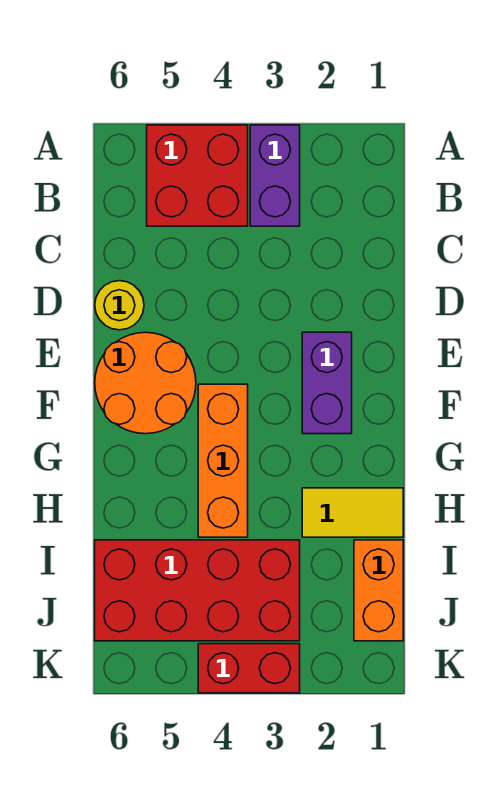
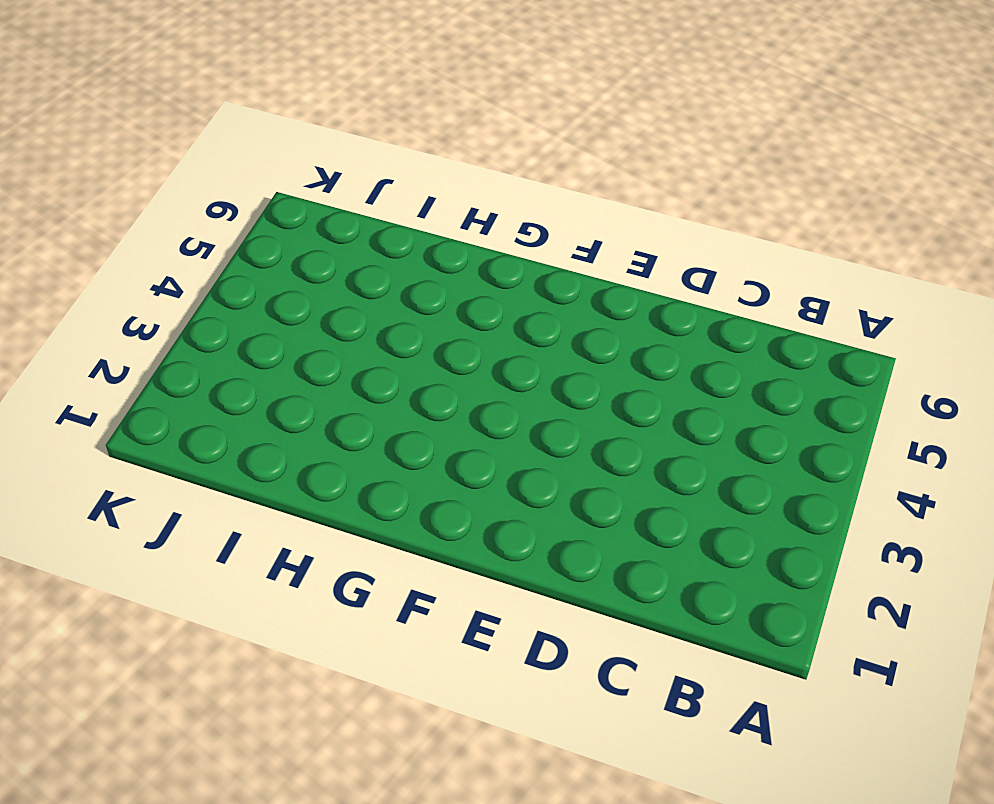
none -> purple 1x2 brick [250,125,300,226]
none -> red 2x2 brick [147,125,248,226]

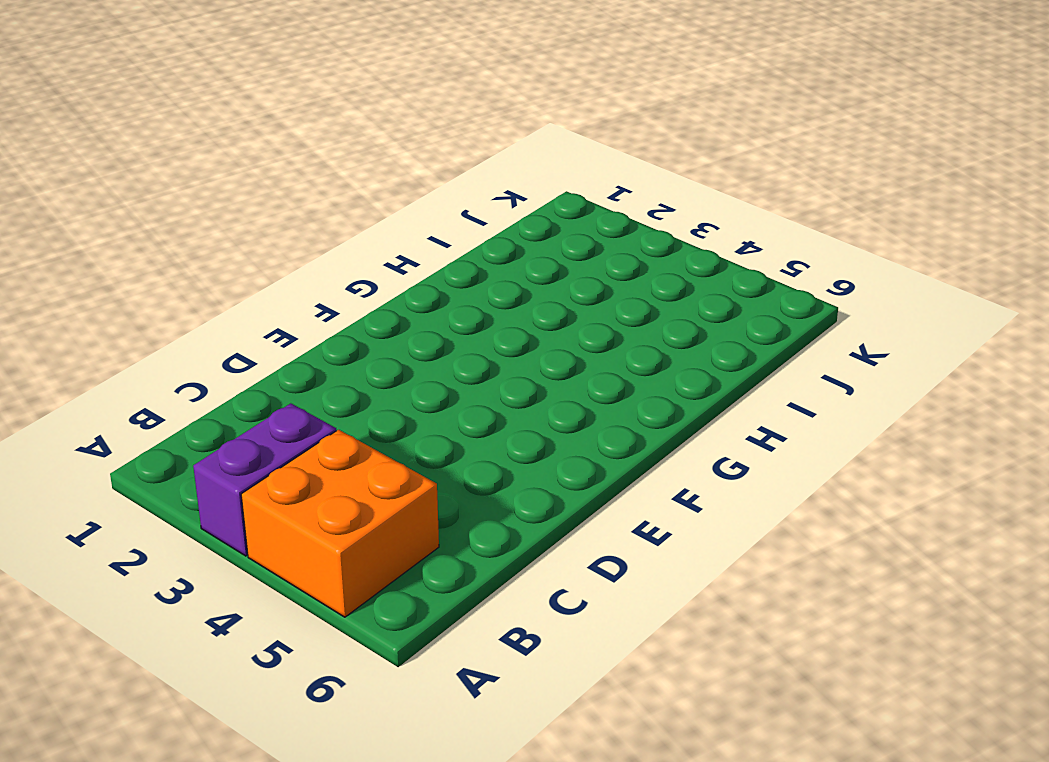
orange 2x2 brick [241,430,439,617] -> red 2x2 brick [147,125,248,226]
none -> yellow 1x1 round brick [95,281,144,330]
none -> purple 1x2 brick [302,332,352,434]

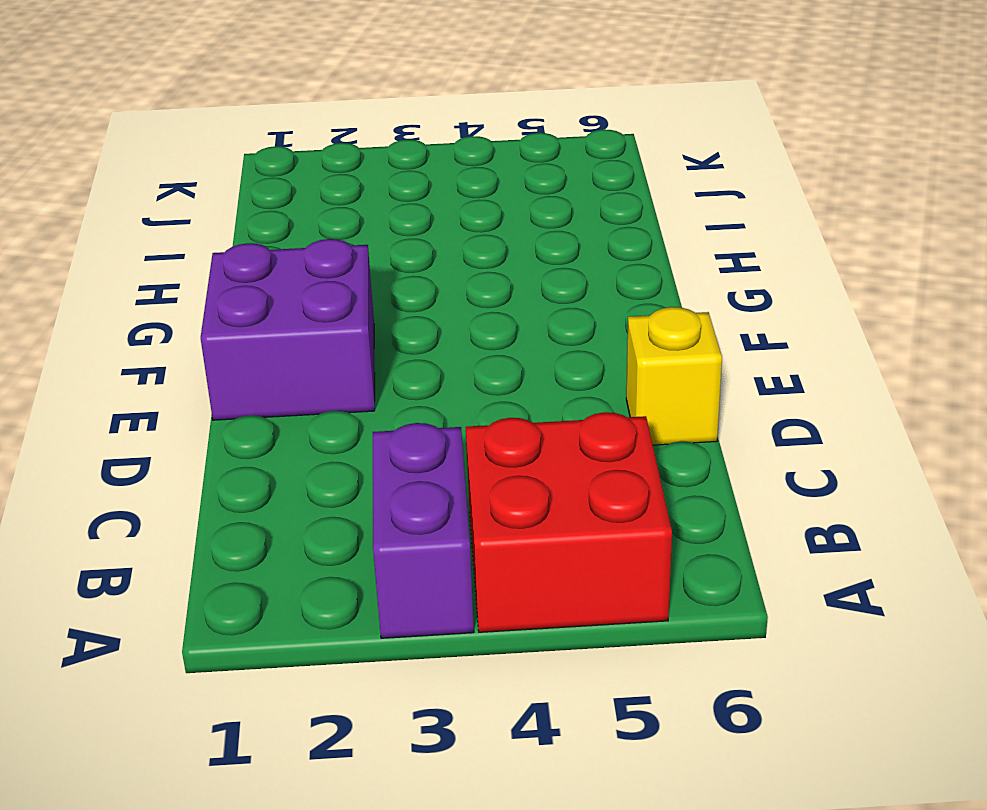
yellow 1x1 brick [626,307,722,445] -> yellow 1x1 round brick [95,281,144,330]
purple 2x2 brick [201,239,375,420] -> purple 1x2 brick [302,332,352,434]
none -> orange 2x2 round brick [95,332,196,434]
none -> orange 1x3 brick [198,384,248,537]

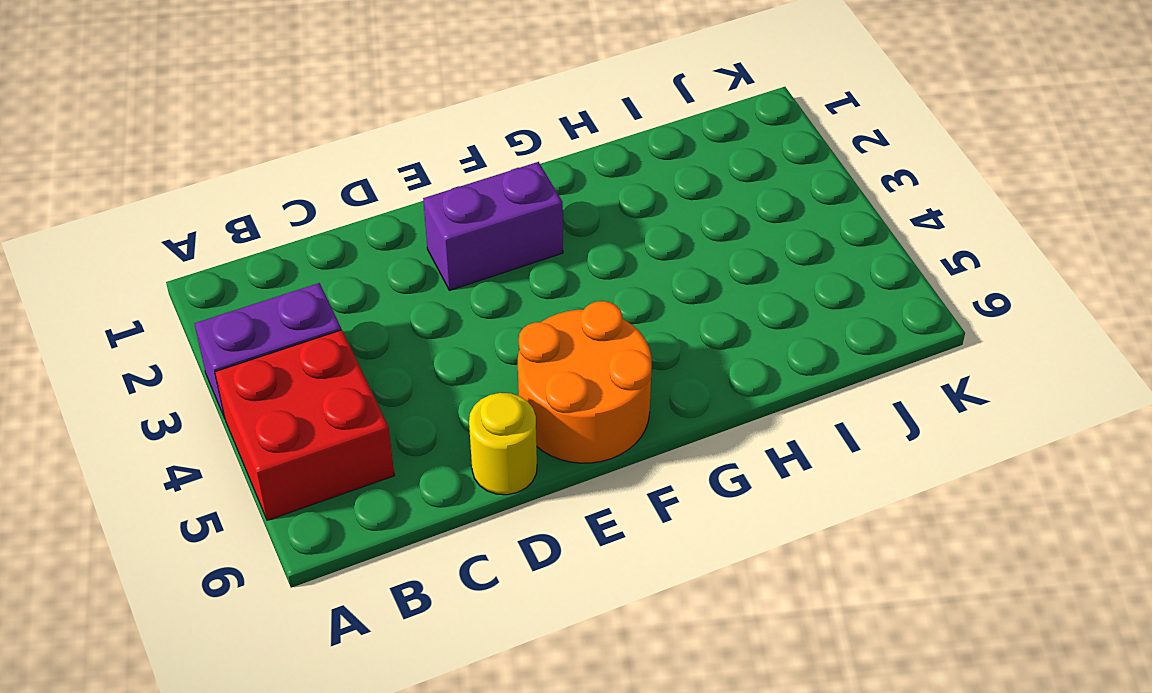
none -> orange 1x3 brick [198,384,248,537]
none -> yellow 1x2 tile [302,488,403,537]

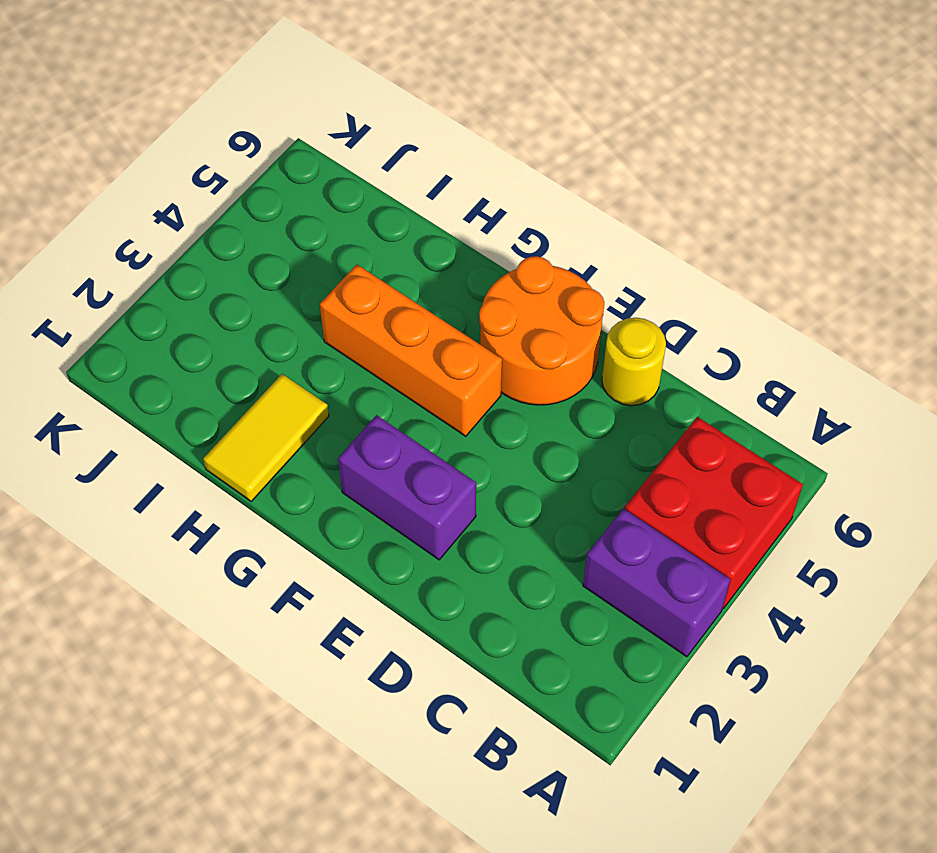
none -> orange 1x2 brick [354,540,403,641]
none -> red 2x4 brick [95,540,300,641]

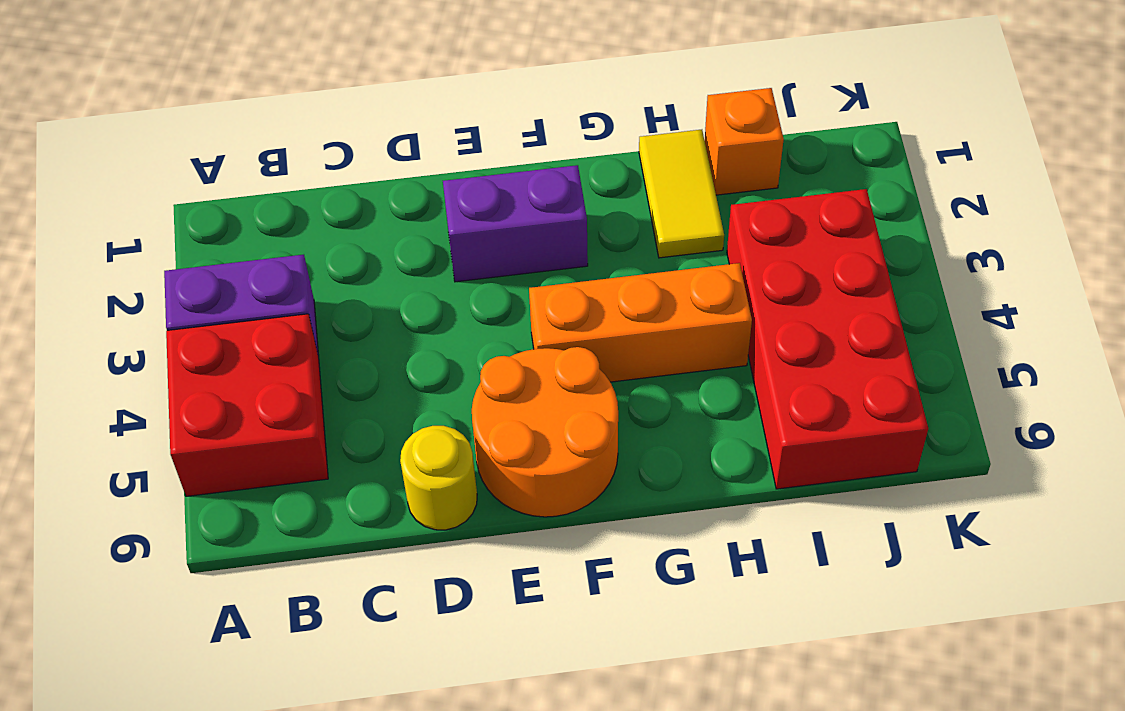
orange 1x1 brick [705,88,784,195] -> orange 1x2 brick [354,540,403,641]
none -> red 1x2 brick [198,644,300,693]

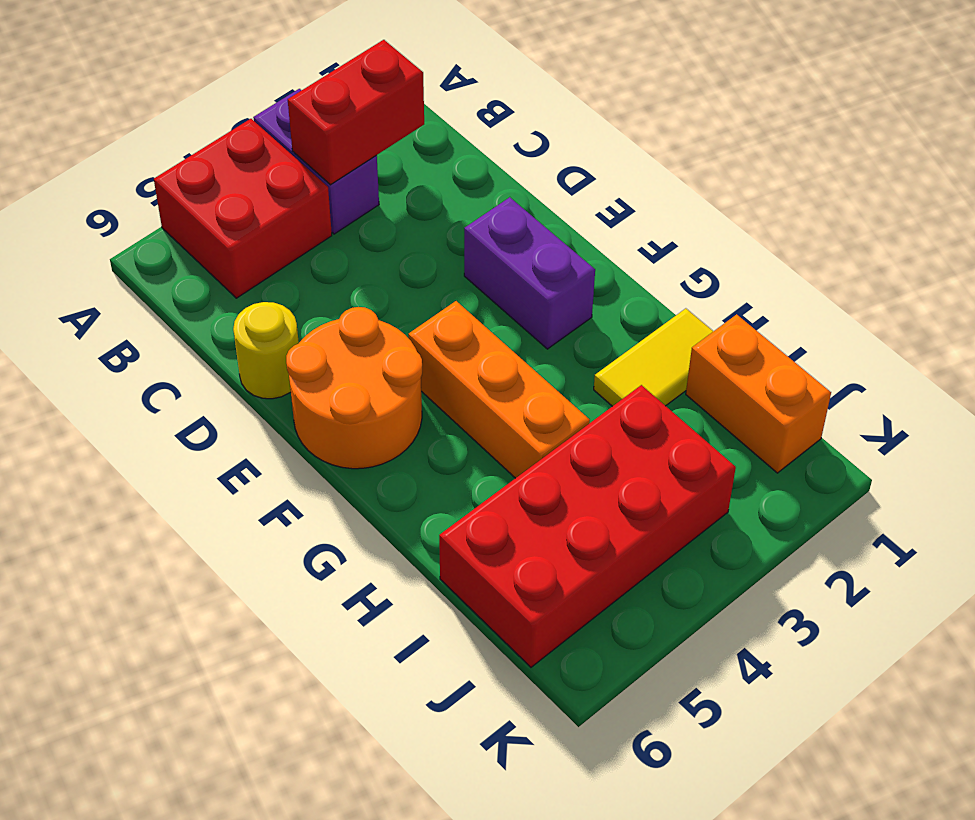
red 1x2 brick [288,40,424,185] -> red 1x2 brick moved to [198,644,300,693]

